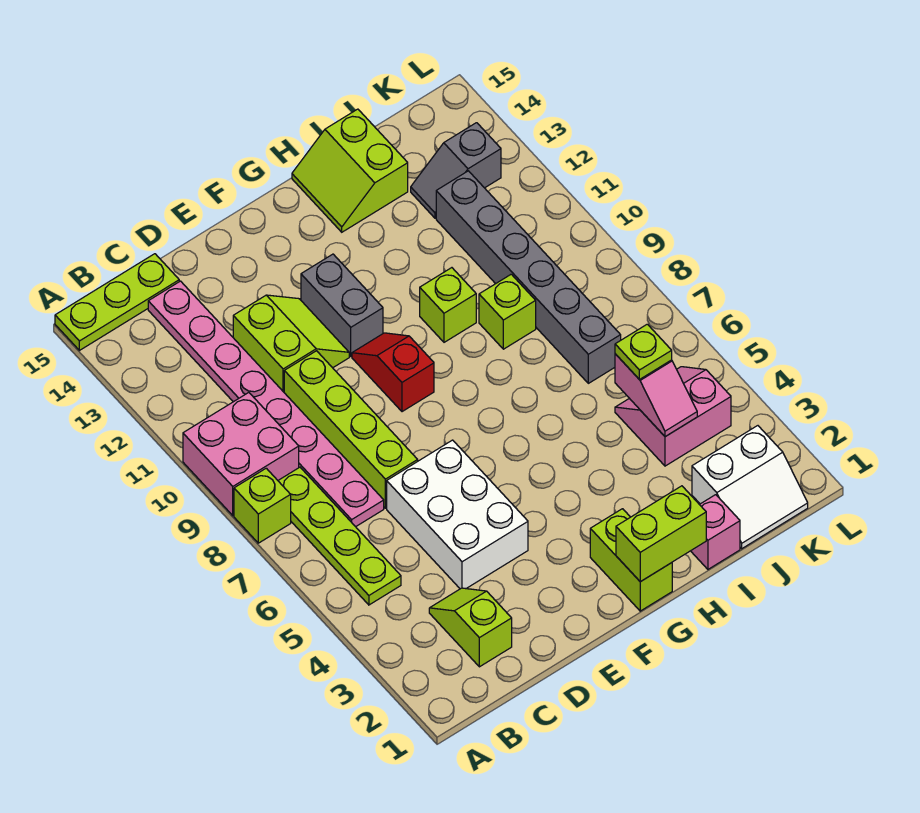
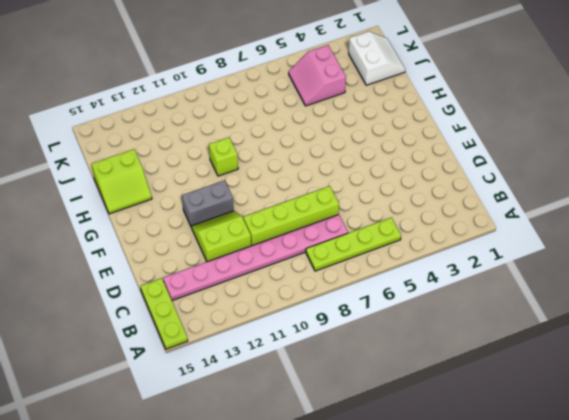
none -> lime 1x1 brick [234,468,291,543]
none -> pink 2x2 brick [183,393,299,516]
none -> lime 1x2 slope [429,588,512,667]

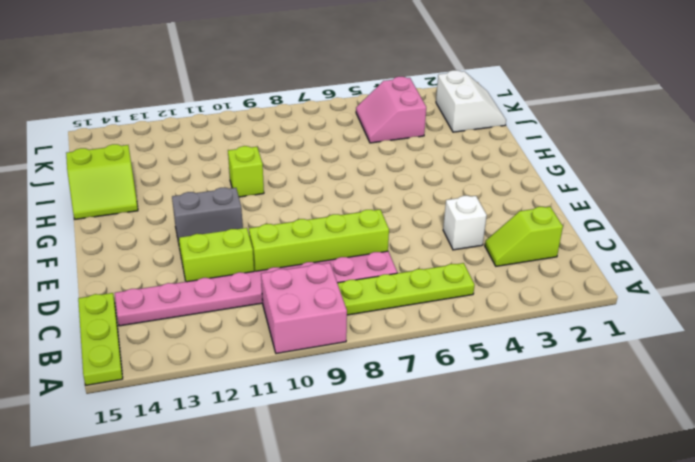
white 1x1 brick [443,196,487,250] -> white 2x3 brick [387,440,528,589]
none -> lime 1x1 brick [234,468,291,543]
none -> red 1x2 slope [352,333,434,412]
none -> lime 1x2 brick [590,509,672,611]

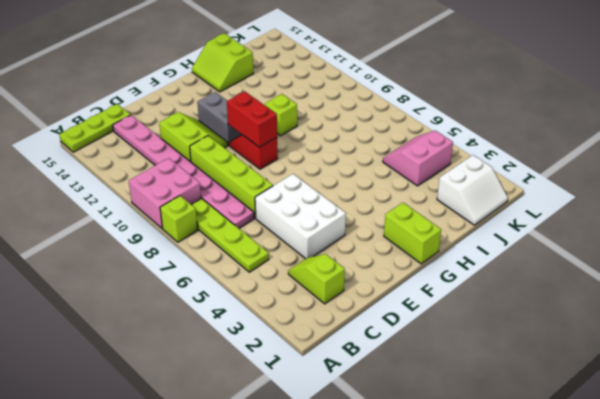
red 1x2 brick [227,91,277,147] -> none
none -> pink 1x1 brick [691,495,740,569]
none -> lime 1x1 brick [479,274,536,349]
none -> grey 1x6 brick [436,171,621,383]

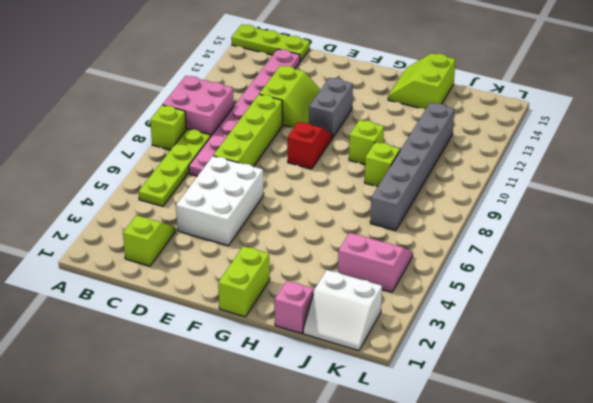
none -> grey 1x2 slope [411,123,501,218]
none -> lime 1x2 brick [616,486,706,582]
none -> pink 1x2 slope [615,354,697,437]

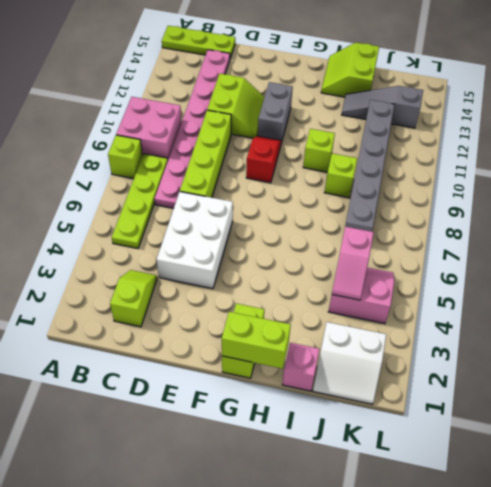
grey 1x3 slope [342,86,423,128] -> grey 1x2 slope [411,123,501,218]
none -> lime 1x1 plate [615,324,672,379]

